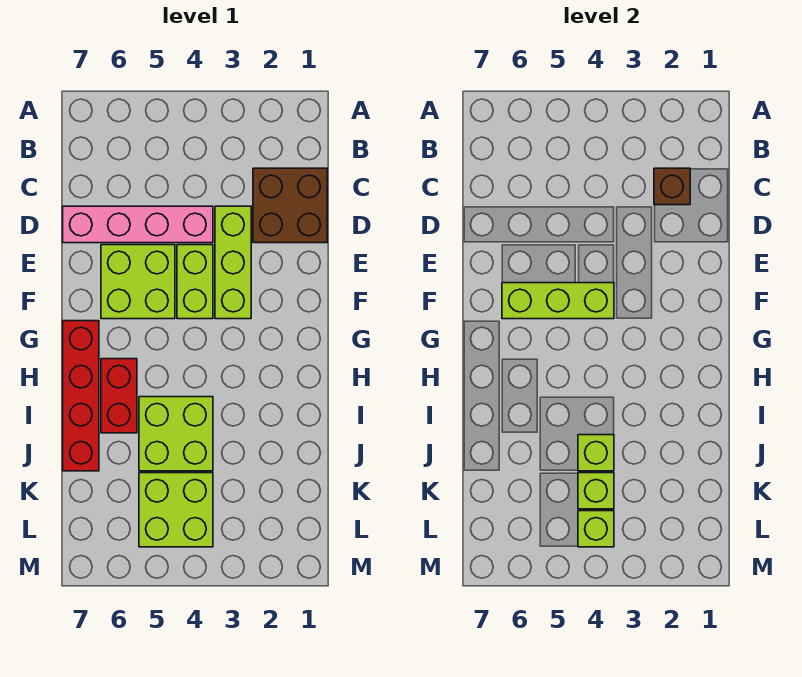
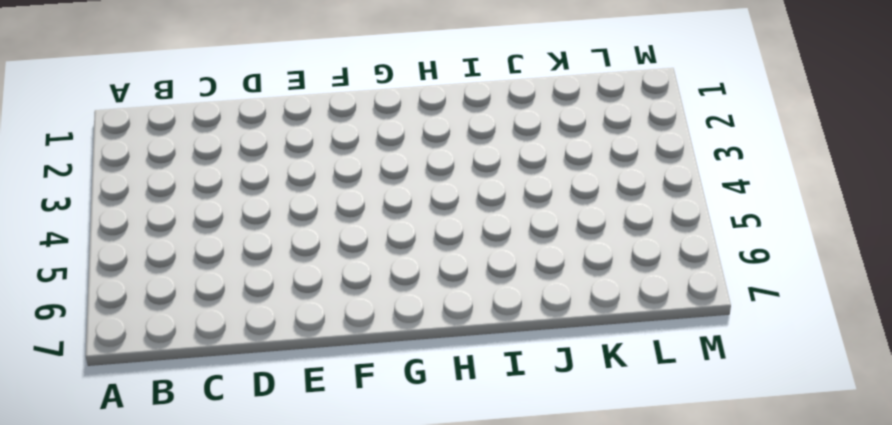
none -> brown 2x2 brick [253,168,327,243]
none -> lime 1x3 brick [215,206,251,319]
none -> pink 1x4 brick [63,206,213,243]

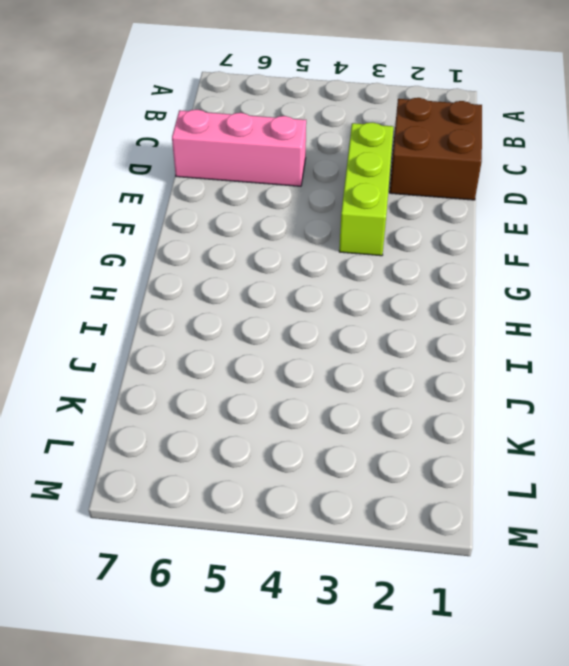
pink 1x3 brick [172,110,306,186] -> pink 1x4 brick [63,206,213,243]
none -> lime 1x2 brick [177,245,213,319]
none -> lime 2x2 brick [101,245,175,319]
none -> red 1x4 brick [63,321,99,471]

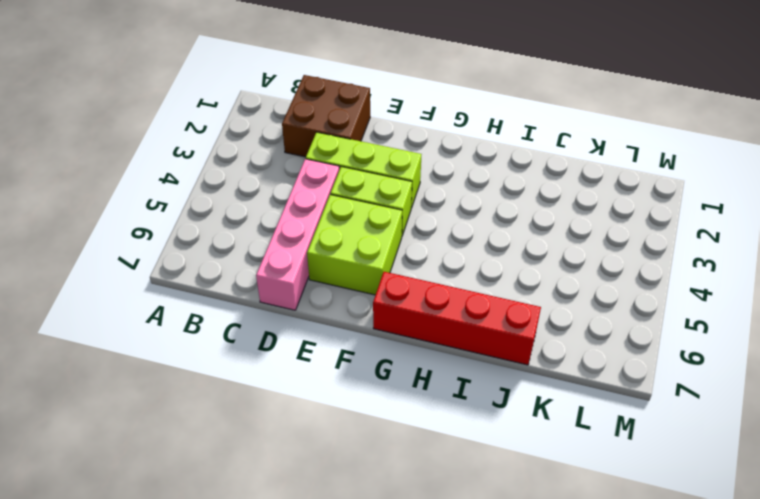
none -> red 1x2 brick [101,359,137,433]
none -> lime 2x2 brick [139,397,213,471]
none -> lime 2x2 brick [139,473,213,547]

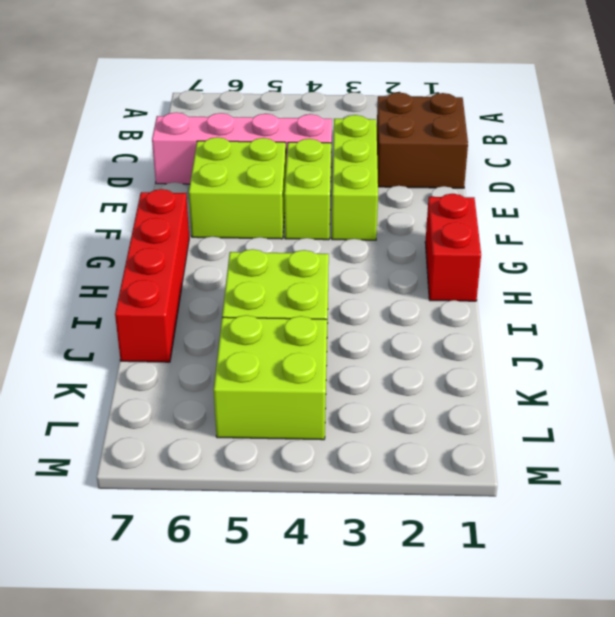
red 1x2 brick [425,194,481,301] -> red 1x2 brick moved to [101,359,137,433]
none -> brown 1x1 brick [654,168,690,205]
none -> lime 1x3 brick [502,283,614,319]
none -> lime 1x1 brick [578,435,614,471]

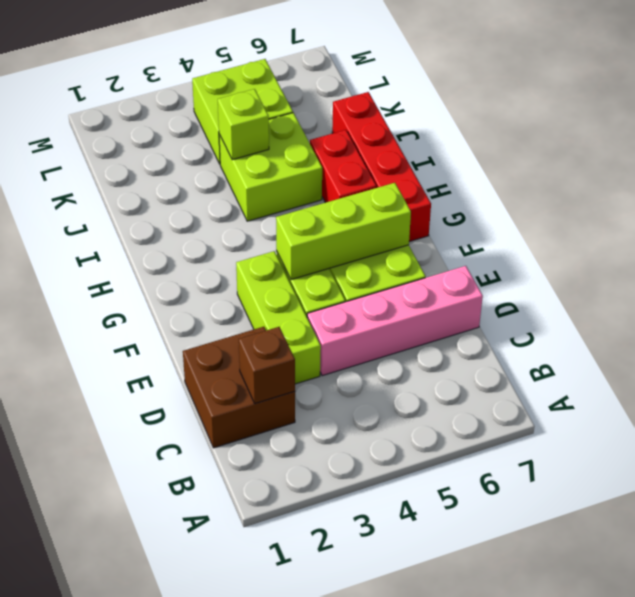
none -> lime 1x1 brick [578,473,614,509]
none -> lime 1x1 brick [578,511,614,547]

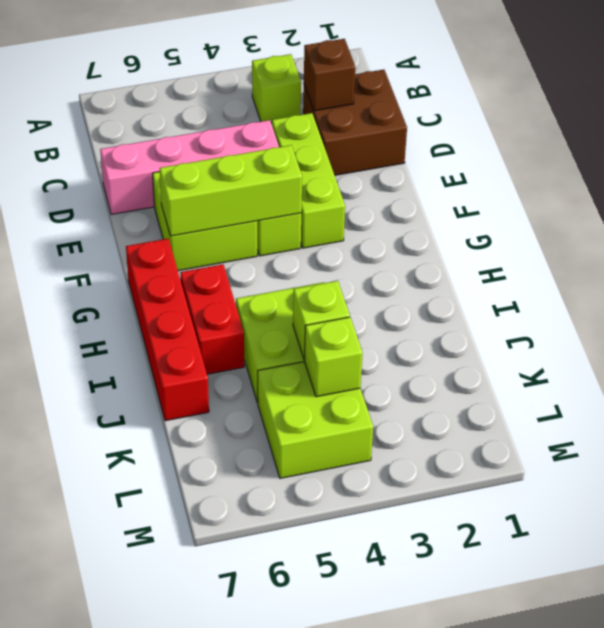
lime 1x1 brick [252,54,301,123] -> lime 1x1 brick moved to [578,511,614,547]

